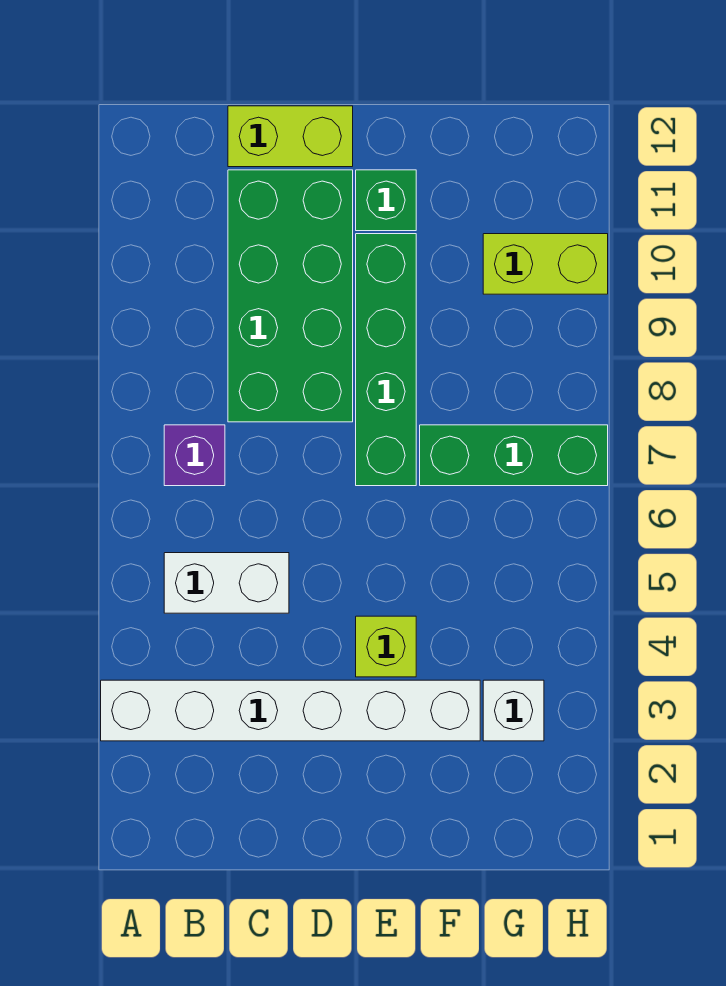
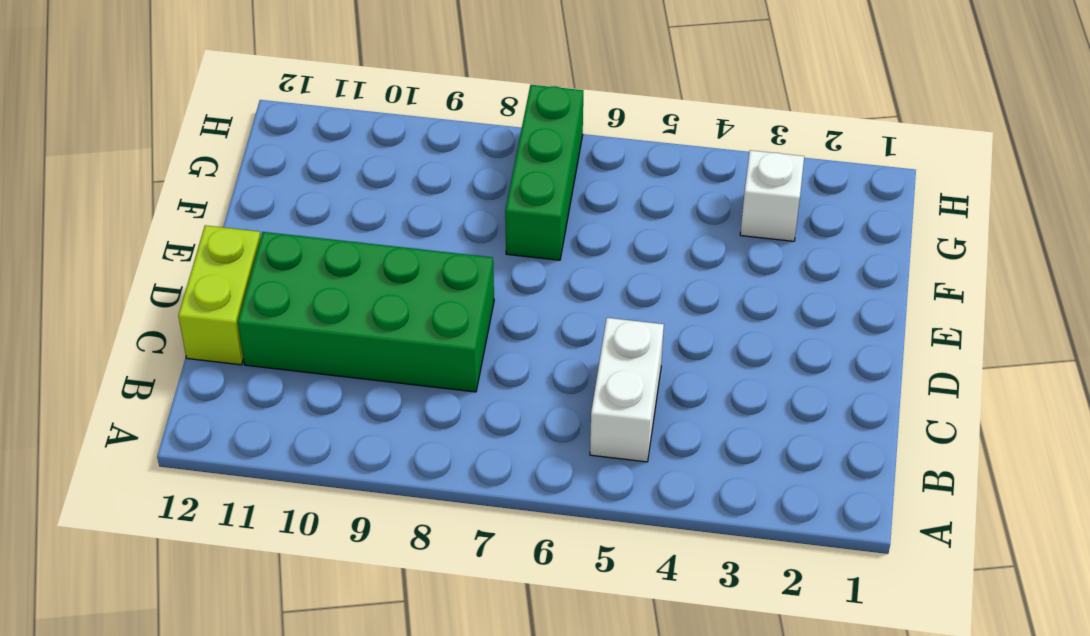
none -> white 1x6 brick [101,680,480,741]
none -> purple 1x1 brick [164,425,225,486]

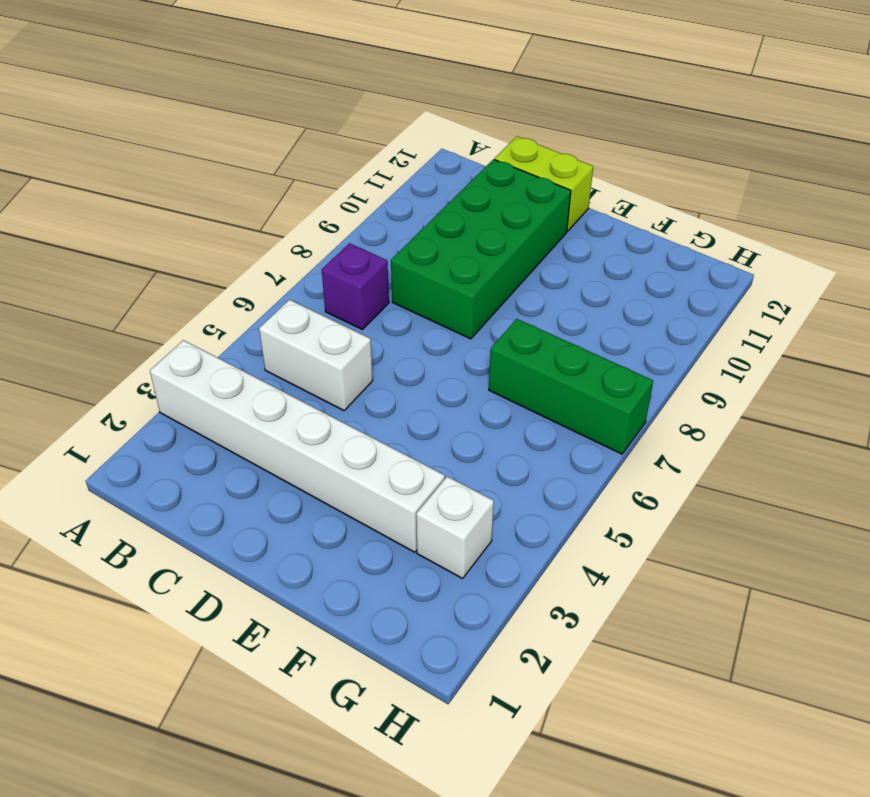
none -> lime 1x1 brick [356,616,416,677]
none -> green 1x4 brick [356,234,416,486]

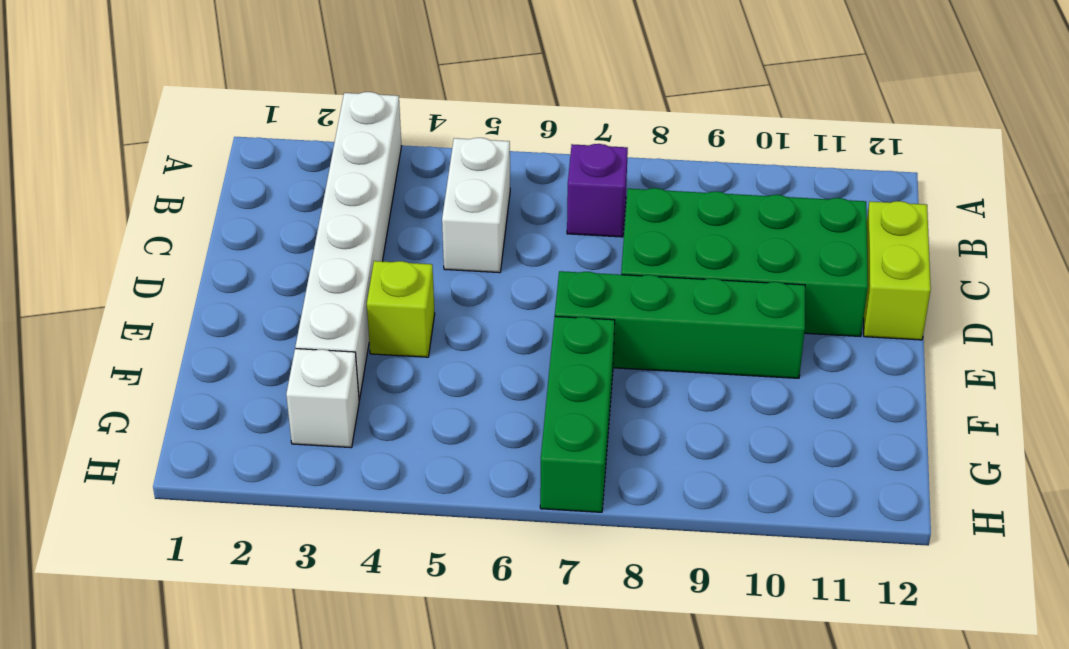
none -> green 1x1 brick [356,170,416,231]
none -> lime 1x2 brick [483,234,608,294]

